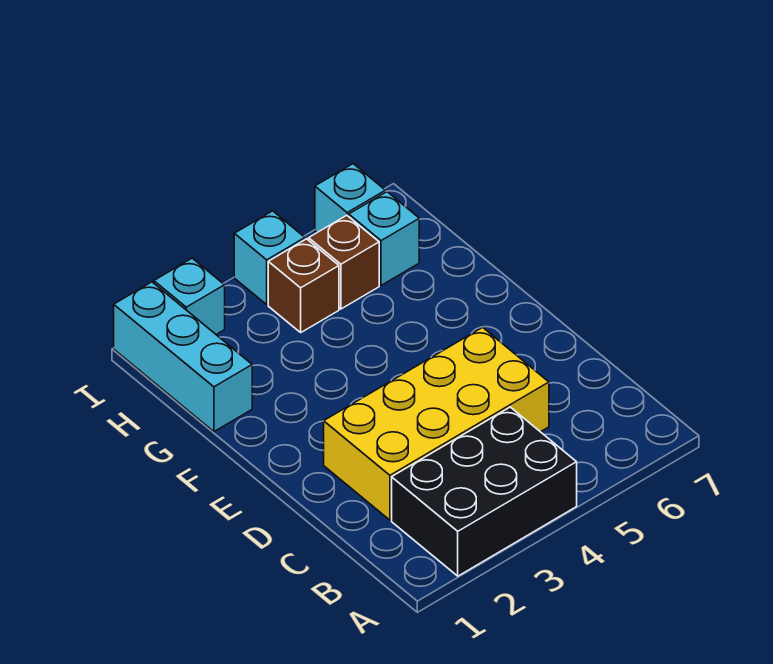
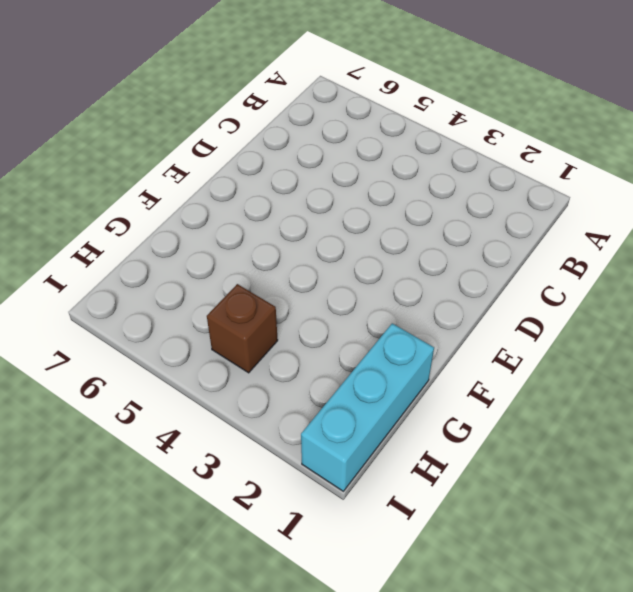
none -> black 2x3 brick [392,407,577,576]
none -> yellow 2x4 brick [324,327,549,520]

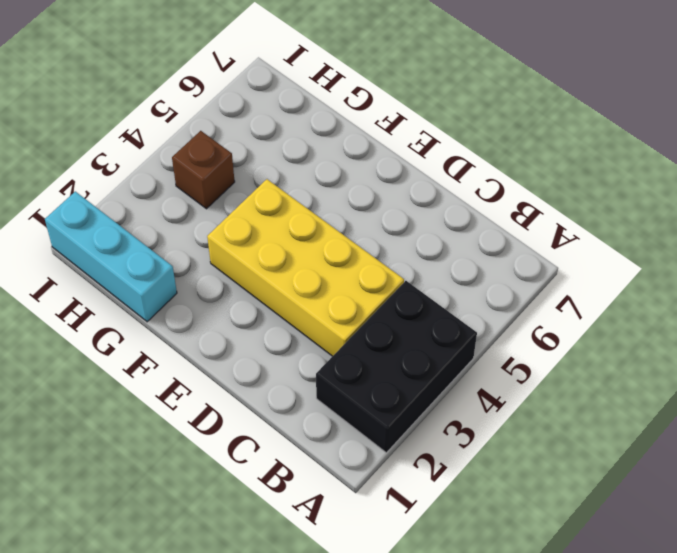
yellow 2x4 brick [207,179,404,356] -> yellow 2x4 brick turned to [324,327,549,520]
none -> brown 1x1 brick [309,215,379,309]
none -> cyan 1x1 brick [349,192,419,285]

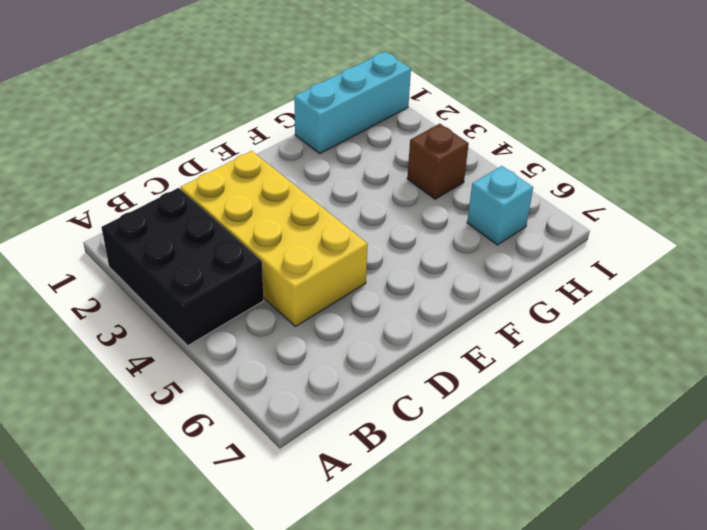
none -> brown 1x1 brick [309,215,379,309]
none -> cyan 1x1 brick [154,258,225,334]

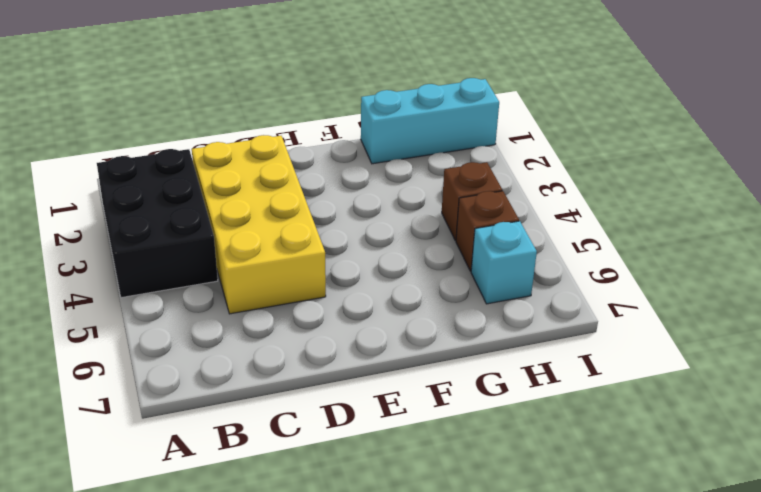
none -> cyan 1x1 brick [154,258,225,334]
none -> cyan 1x1 brick [234,211,305,304]

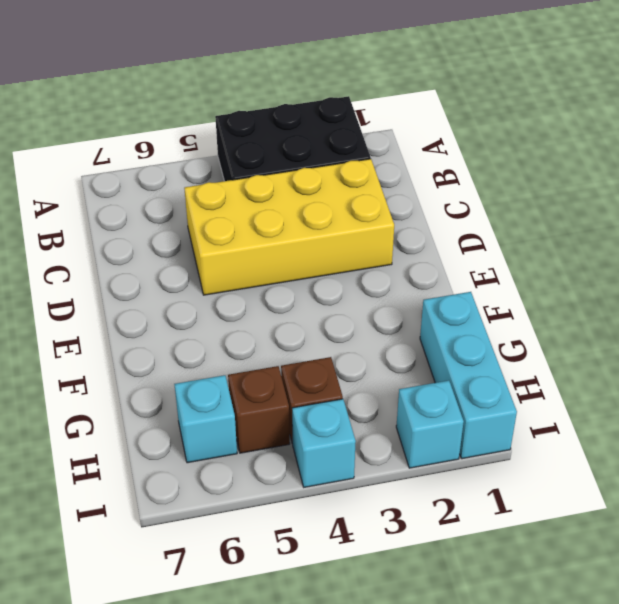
none -> cyan 1x1 brick [315,164,385,232]

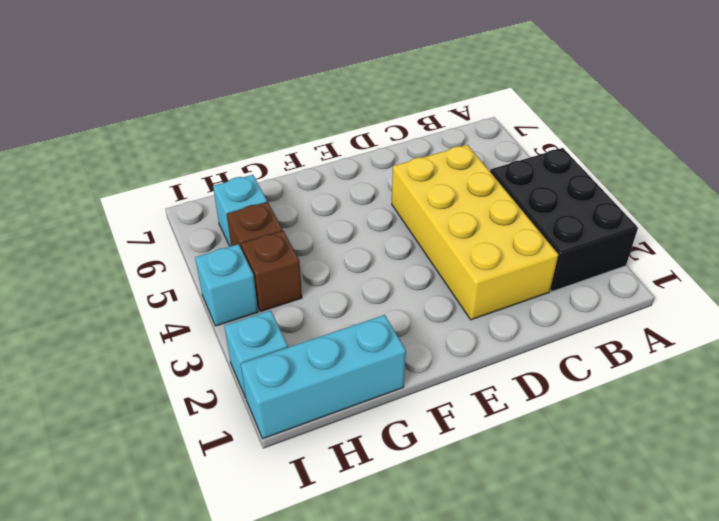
none -> cyan 1x1 brick [315,164,385,232]

